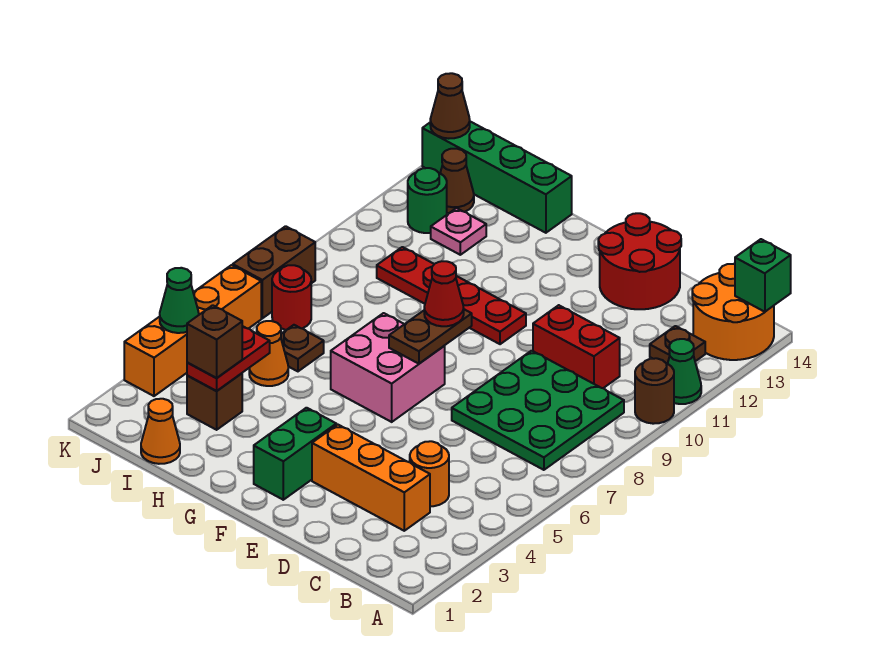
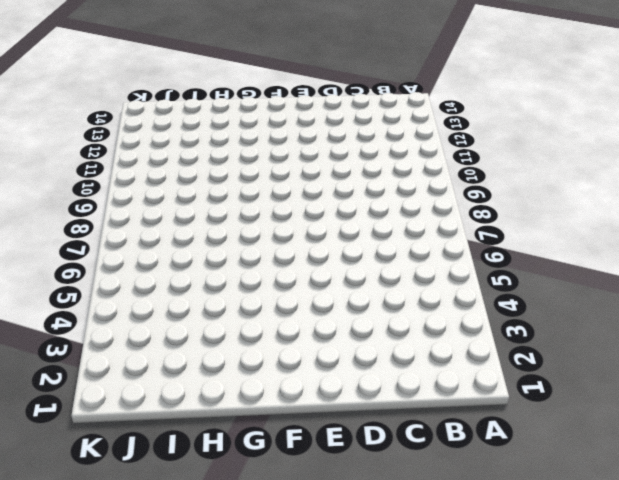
none -> brown 1x1 round brick [635,358,674,424]
none -> green 1x1 cone [668,339,701,404]
none -> orange 2x2 round brick [692,264,774,360]
none -> green 3x3 plate [452,351,624,470]

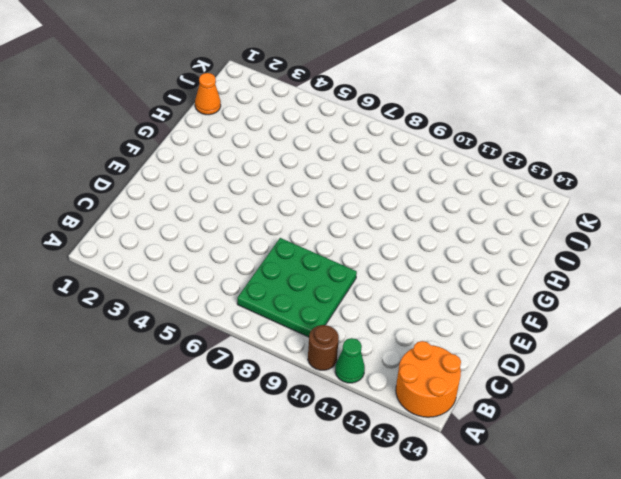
none -> brown 1x1 plate [650,326,705,364]
none -> orange 1x3 brick [312,425,430,531]
none -> orange 1x1 round brick [410,441,449,506]
none -> red 1x2 brick [533,305,620,388]

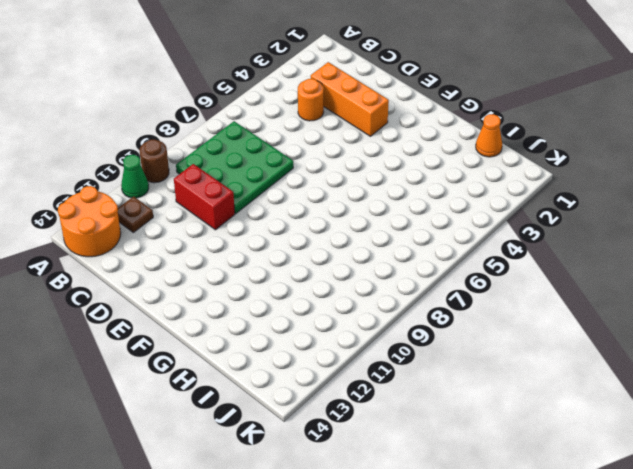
none -> red 2x2 round brick [598,213,681,309]
none -> green 1x2 brick [254,408,336,500]
none -> pink 2x2 brick [331,313,445,422]
none -> red 1x4 plate [377,247,526,344]

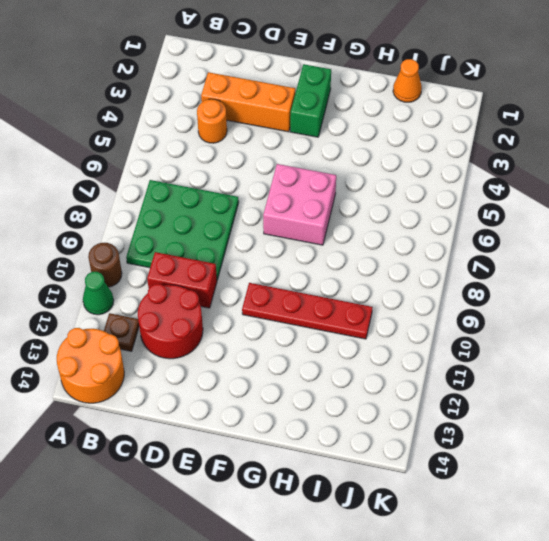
red 2x2 round brick [138,284,203,359] -> red 2x2 round brick moved to [598,213,681,309]
none -> green 1x4 brick [422,122,572,233]
none -> brown 1x1 brick [187,373,242,430]
none -> orange 1x1 cone [249,321,288,386]
none -> brown 1x1 plate [281,325,324,371]

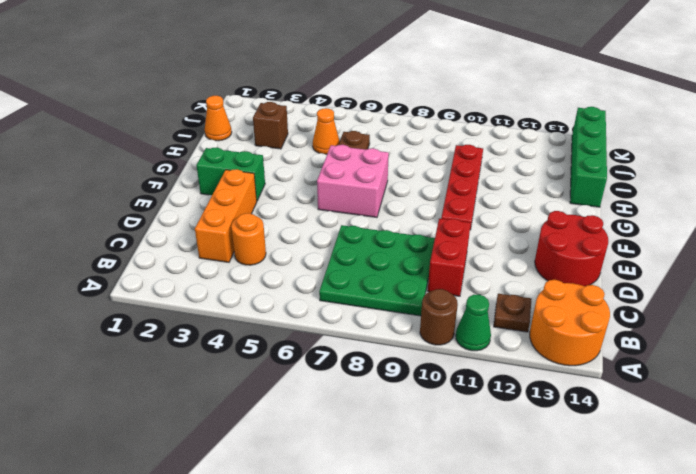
none -> pink 1x1 plate [431,208,486,255]
none -> red 1x1 round brick [272,265,311,330]
none -> green 1x1 round brick [408,168,447,233]
none -> brown 1x1 cone [440,149,474,213]

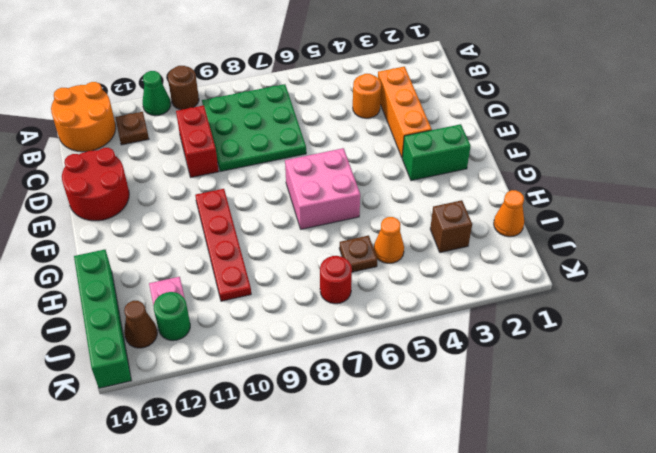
none -> orange 1x4 brick [124,265,261,396]
none -> brown 1x2 brick [233,226,315,318]
none -> green 1x1 brick [735,239,791,312]
none -> brown 1x2 plate [389,309,472,364]

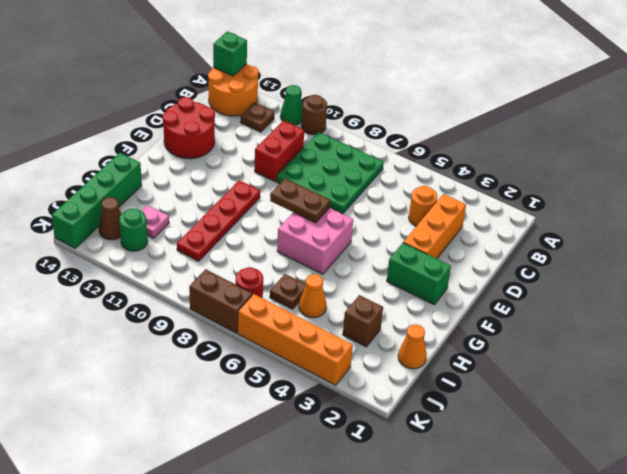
none -> red 1x2 plate [187,326,270,391]
none -> green 1x1 cone [160,268,199,333]
none -> brown 1x1 cone [430,73,470,139]
none -> red 1x1 cone [424,261,464,326]

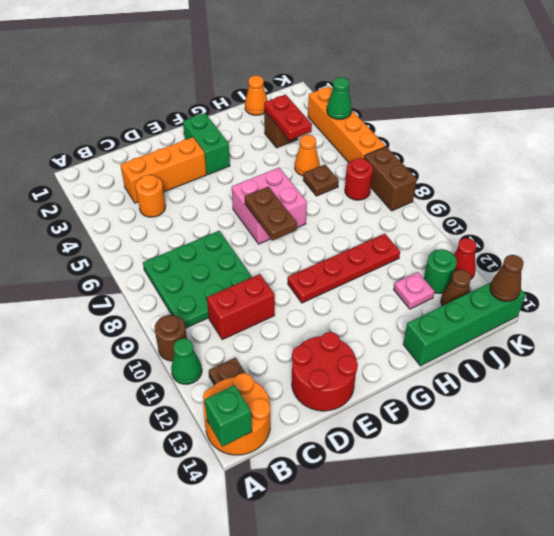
red 1x1 cone [454,238,477,279] -> red 1x1 cone moved to [424,261,464,326]
none -> brown 1x1 brick [187,305,242,378]

